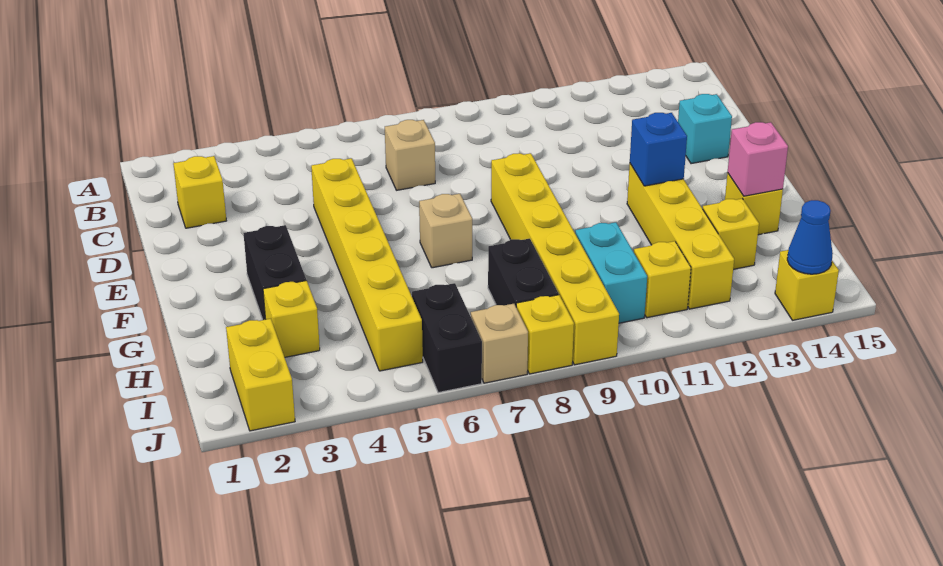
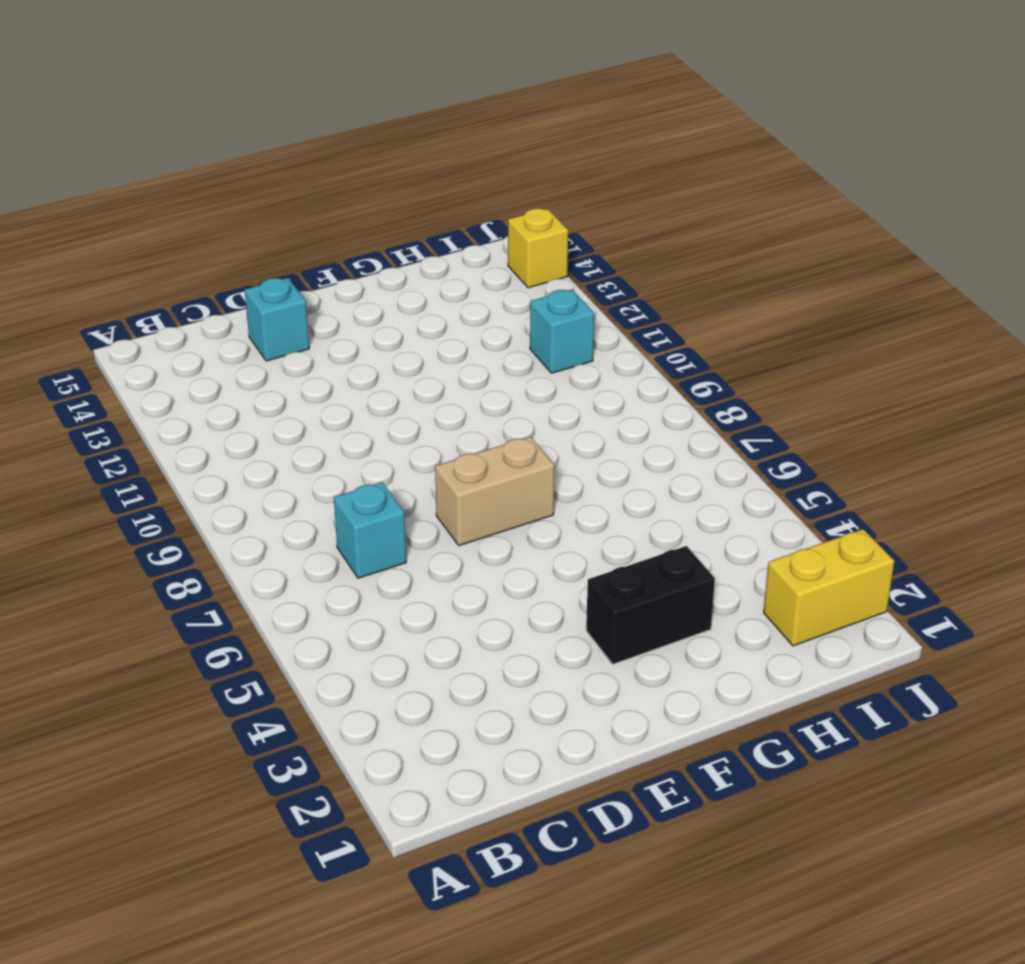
cyan 1x1 brick [334,482,406,578] -> tan 1x1 brick [385,120,435,190]
tan 1x2 brick [435,437,554,546] -> tan 1x1 brick [419,194,472,268]
cyan 1x1 brick [530,289,594,373] -> yellow 1x1 brick [634,241,691,318]
none -> yellow 1x1 brick [173,156,226,228]
none -> yellow 1x6 brick [311,158,423,371]
none -> yellow 1x6 brick [491,153,619,365]

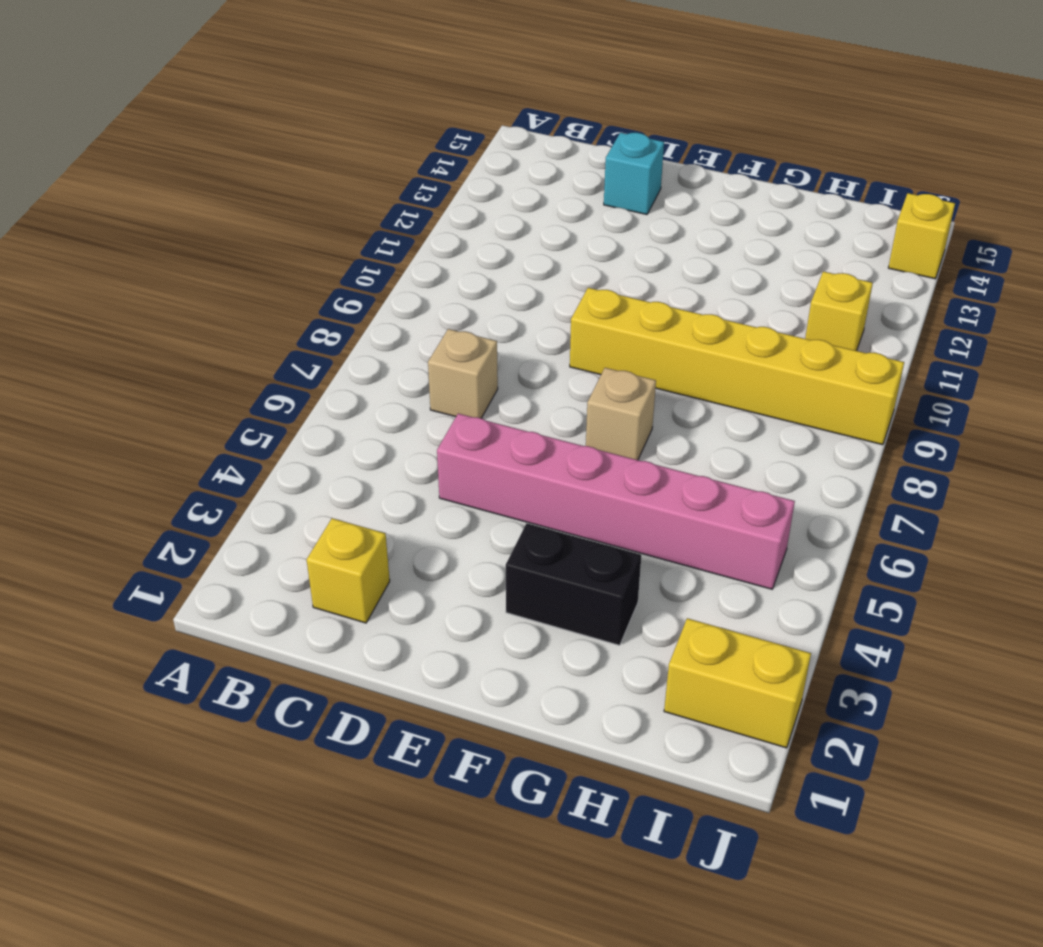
pink 1x6 brick [437,413,795,589] -> yellow 1x6 brick [311,158,423,371]
none -> yellow 1x4 brick [627,164,734,309]
none -> yellow 1x1 brick [725,173,783,235]
none -> yellow 1x1 brick [263,280,320,357]

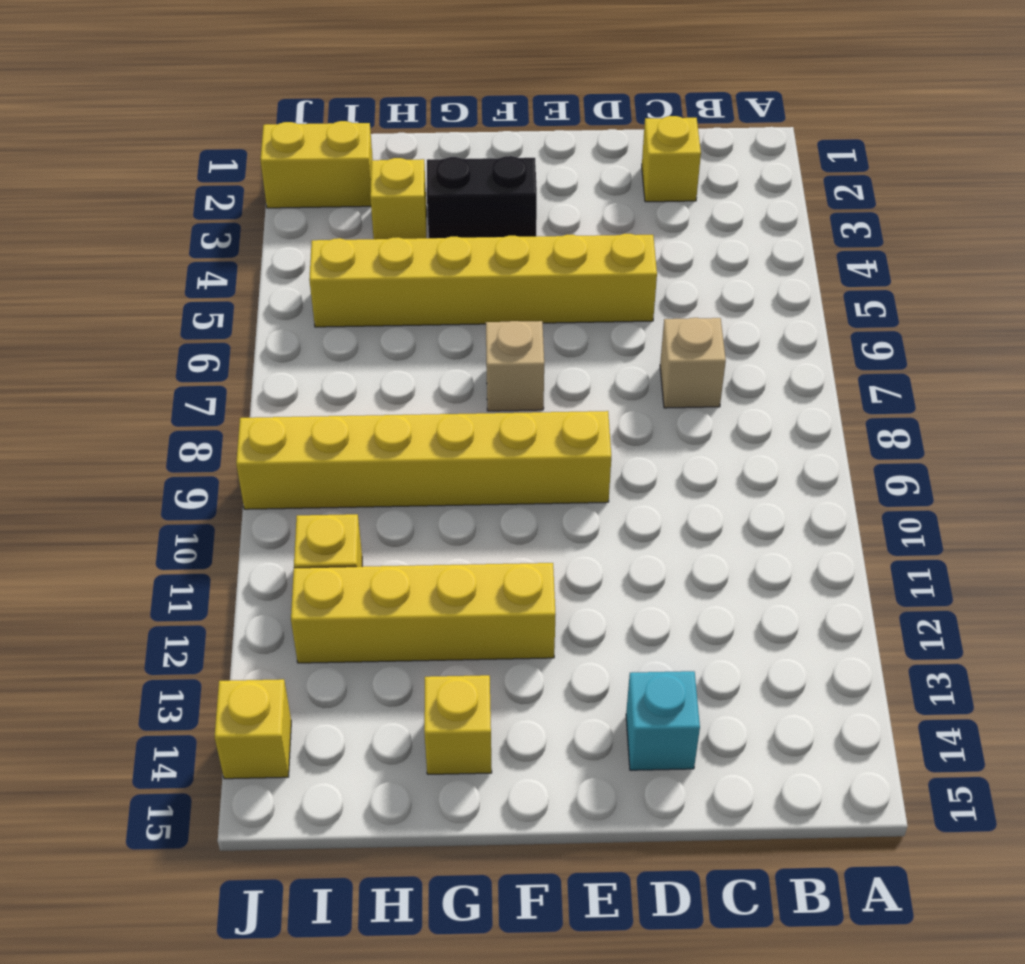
none -> black 1x2 brick [488,239,559,306]
none -> cyan 1x2 brick [575,222,647,323]
none -> yellow 1x1 brick [703,199,759,269]

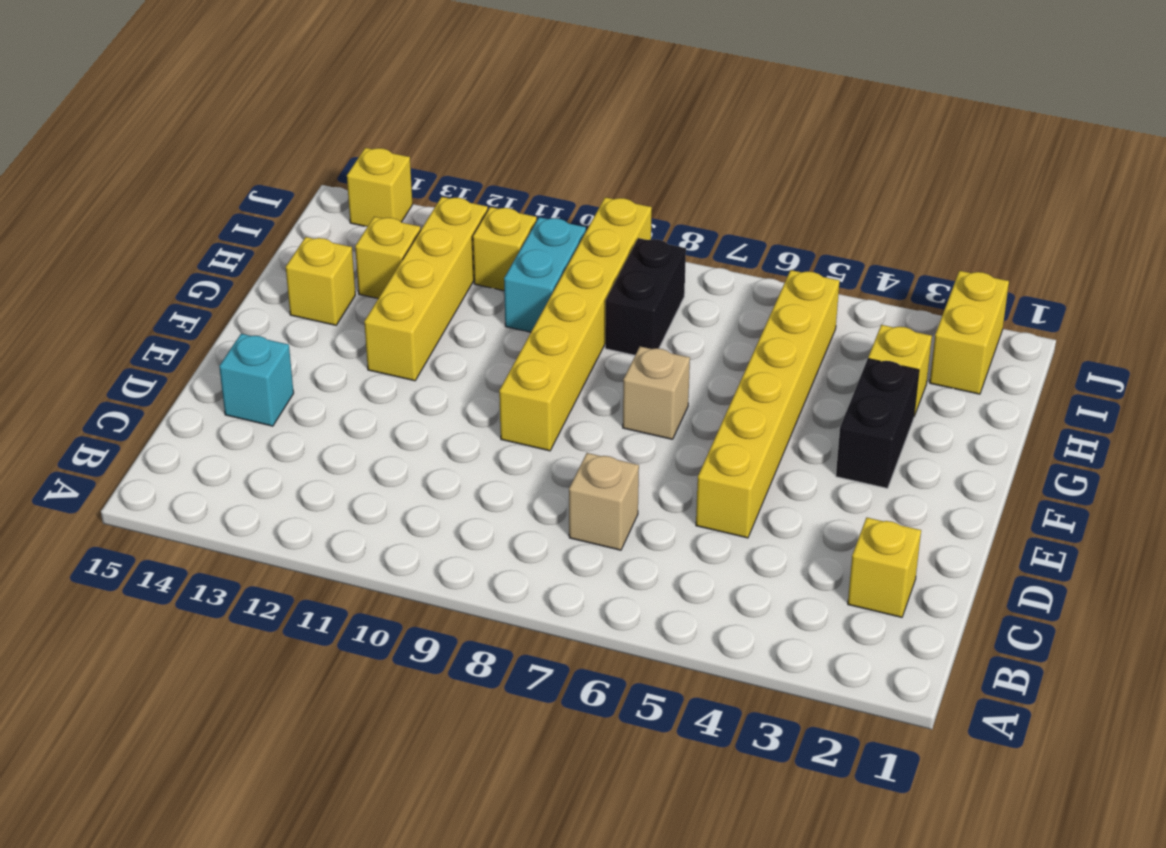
none -> black 1x2 brick [412,283,482,393]
none -> tan 1x1 brick [471,304,528,383]
none -> yellow 1x1 brick [516,295,574,374]

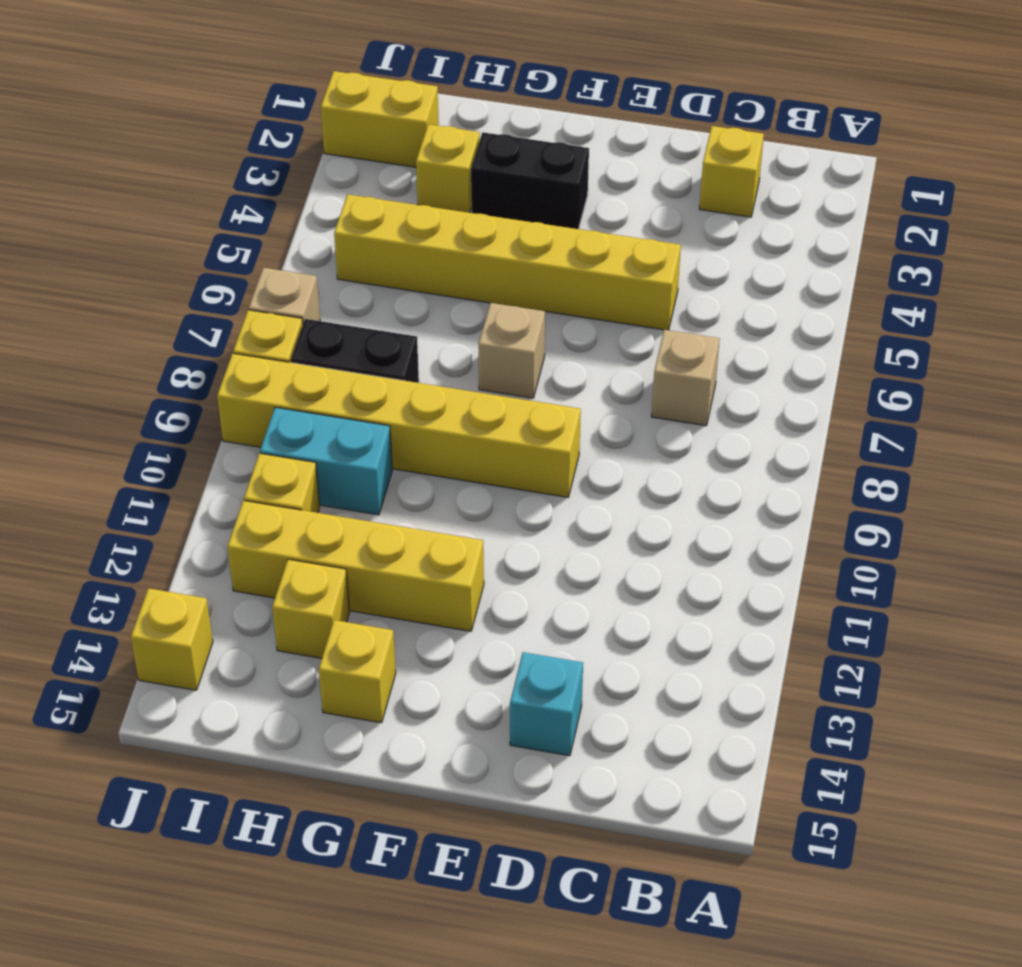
none -> black 1x2 brick [412,283,482,393]
none -> blue 1x1 brick [630,113,687,186]
none -> pink 1x1 brick [728,122,788,196]

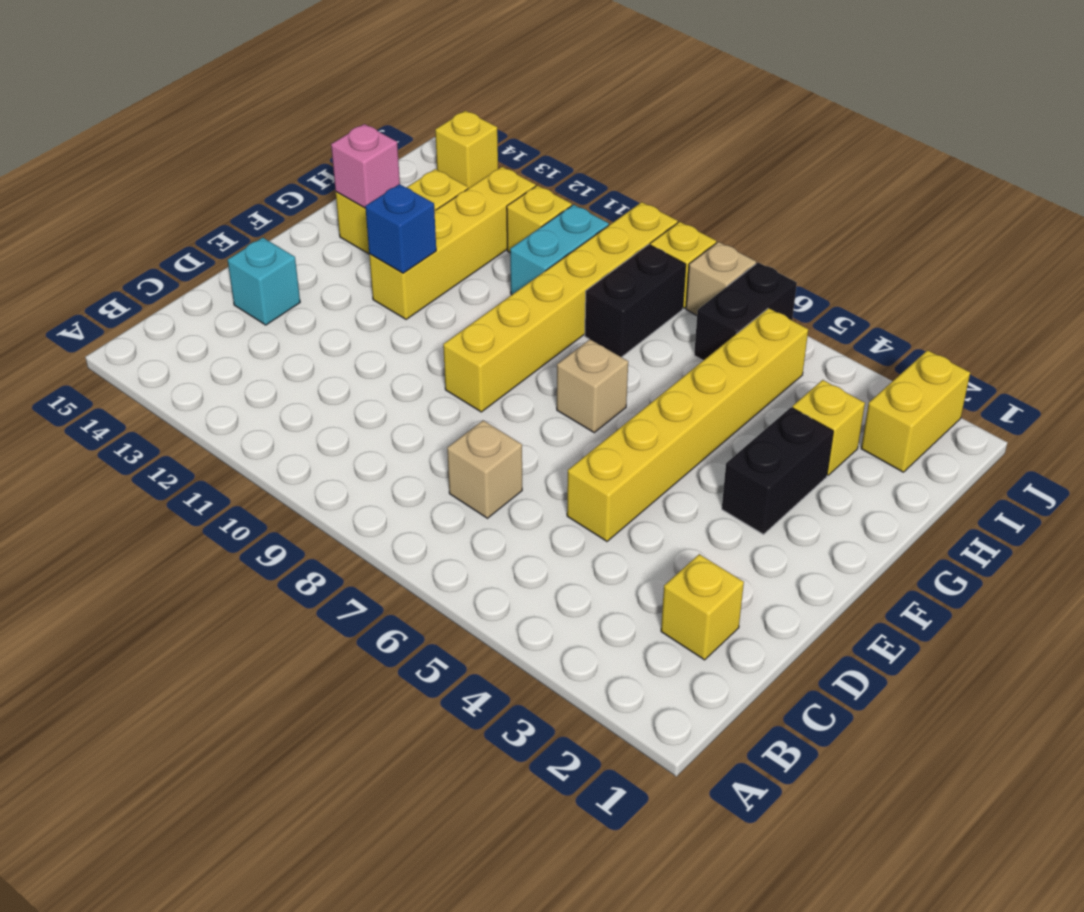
none -> blue 1x1 cone [787,200,833,274]

